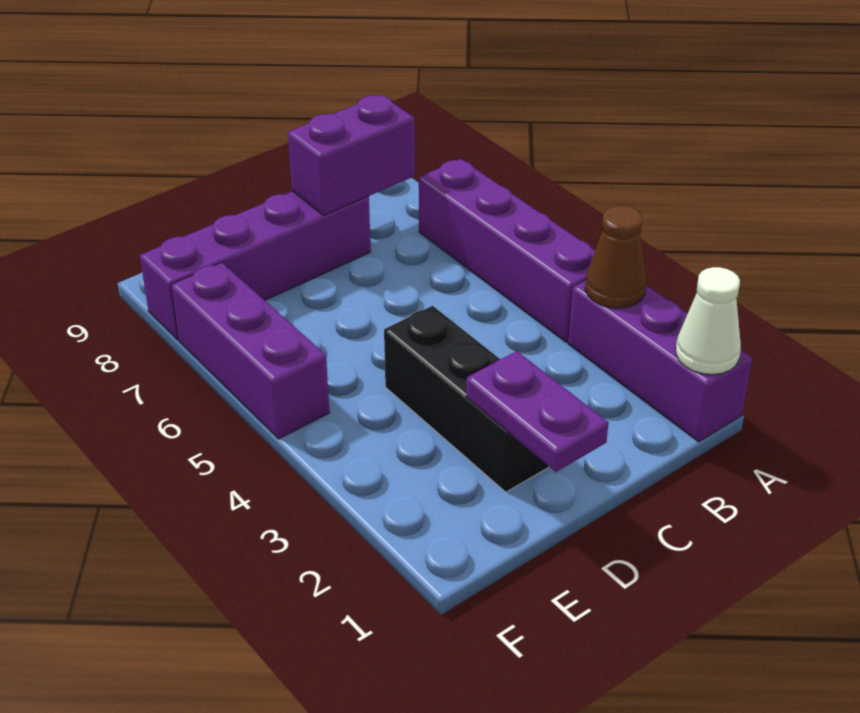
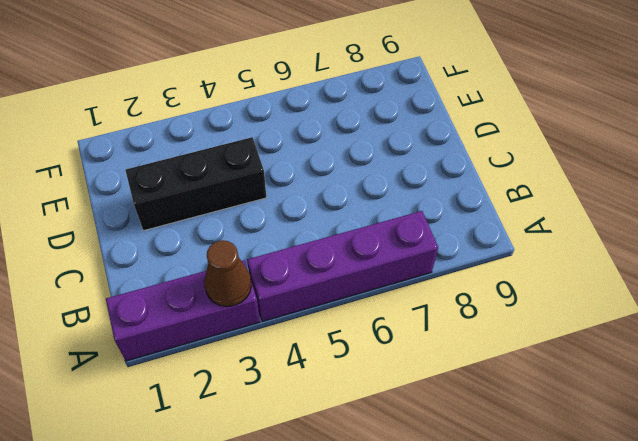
none -> purple 1x4 brick [140,191,371,340]
none -> purple 1x3 brick [171,262,330,439]

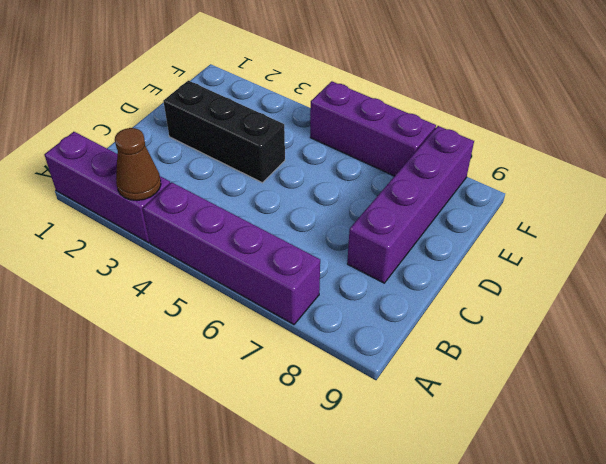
none -> white 1x1 cone [676,267,741,374]
none -> purple 1x2 brick [288,95,415,215]

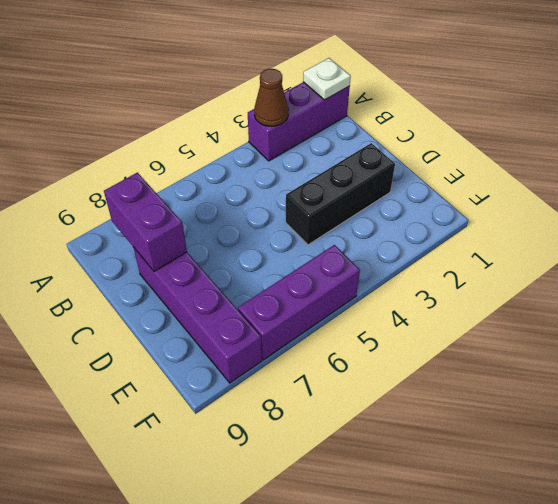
white 1x1 plate [303,58,351,100] -> white 1x1 cone [676,267,741,374]
none -> purple 1x4 brick [419,159,595,342]
none -> purple 1x2 plate [466,351,609,472]

